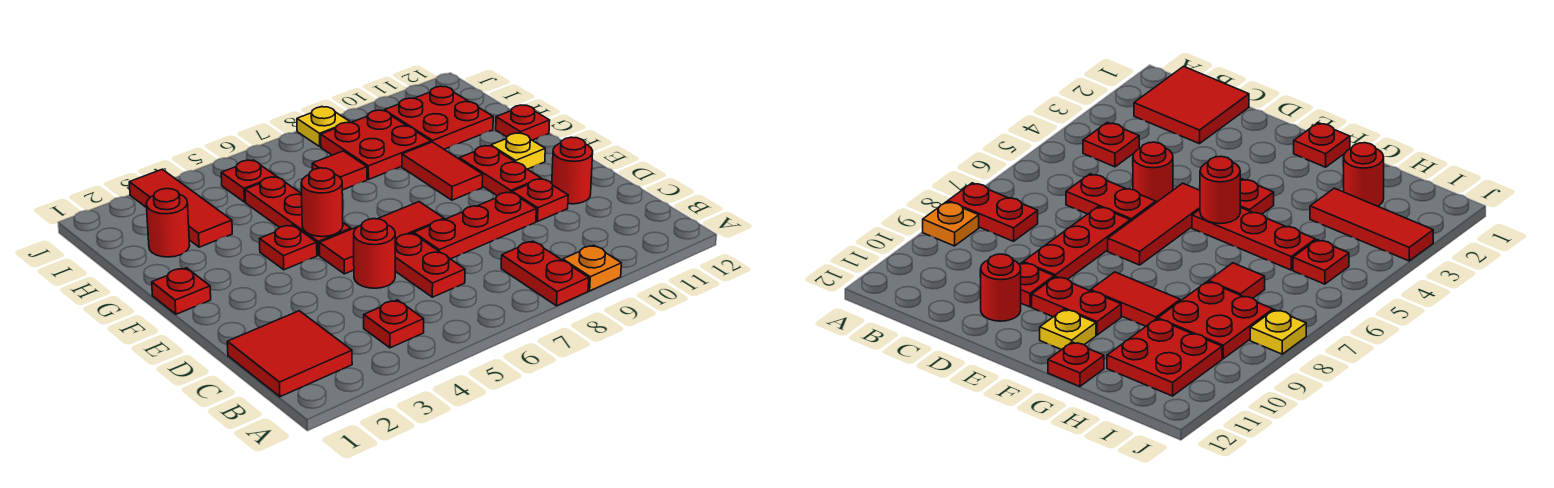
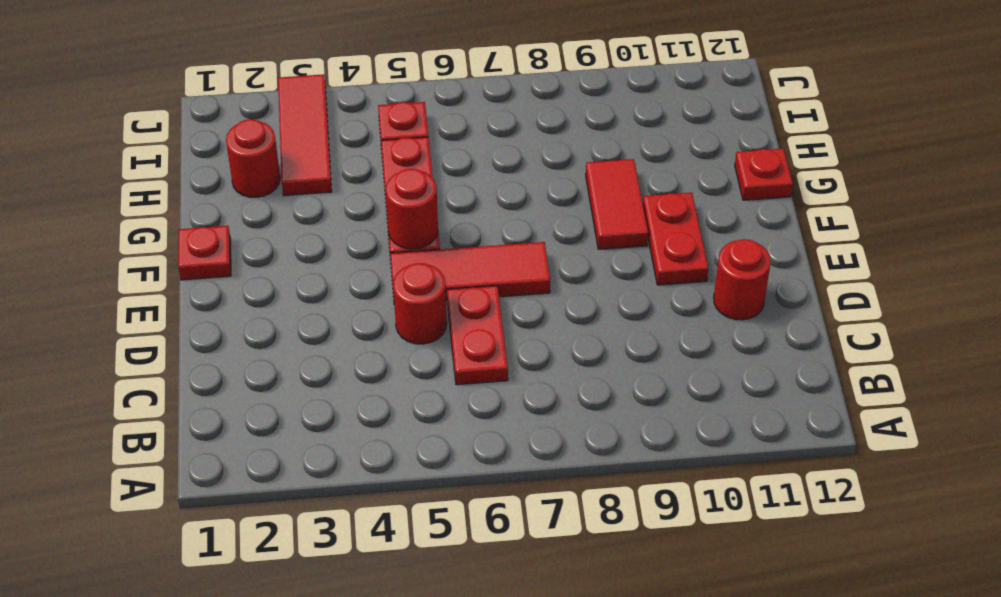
none -> red 1x2 plate [501,241,589,306]
none -> orange 1x1 plate [563,245,621,291]
none -> red 2x2 tile [227,311,352,397]

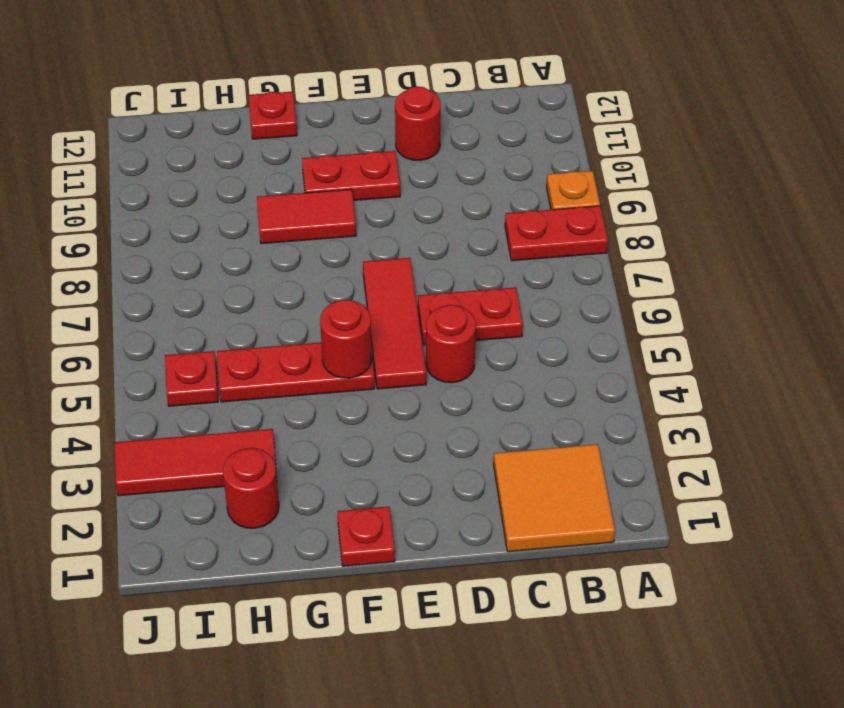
orange 2x2 tile [494,444,615,552] -> red 2x2 tile [227,311,352,397]
none -> red 1x1 plate [364,300,424,348]
none -> red 1x3 plate [414,192,536,259]
none -> red 1x1 plate [512,179,568,222]

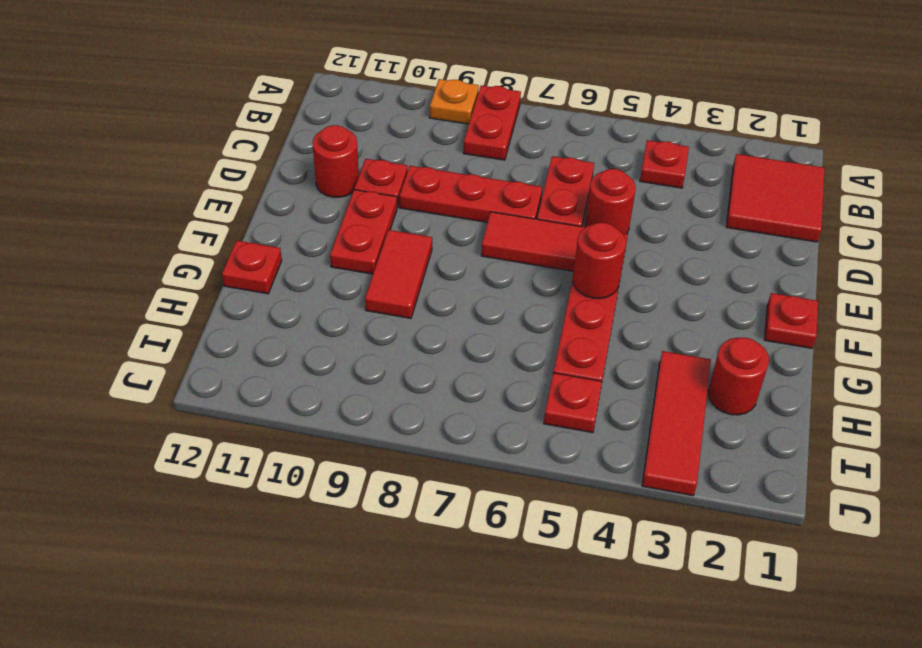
none -> red 1x1 plate [260,225,317,270]
none -> yellow 1x1 plate [491,133,545,169]
none -> red 1x1 tile [312,151,367,190]

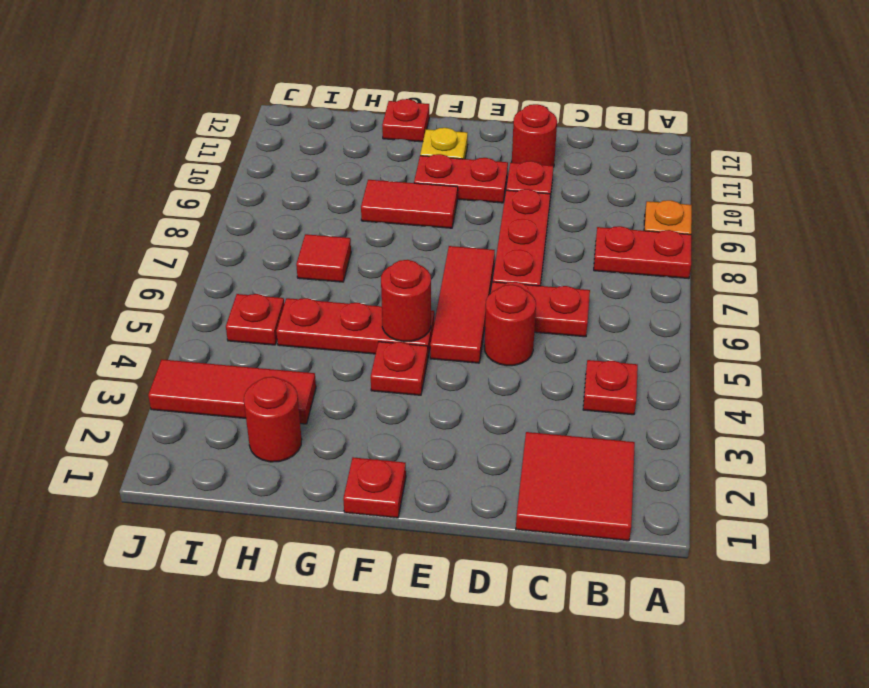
none -> red 2x2 plate [321,110,431,179]
none -> red 2x2 plate [384,86,493,149]
none -> yellow 1x1 plate [297,107,350,147]

